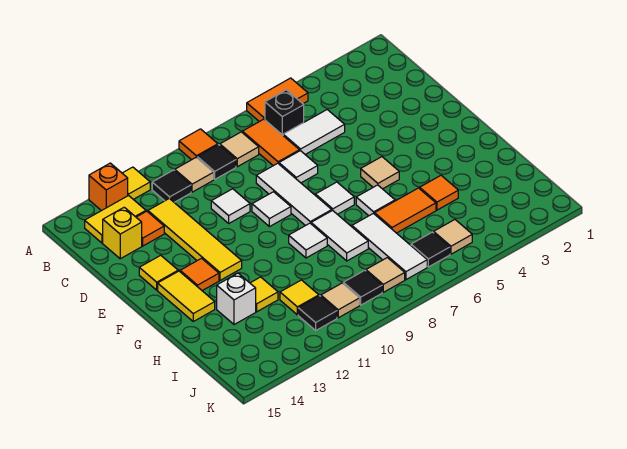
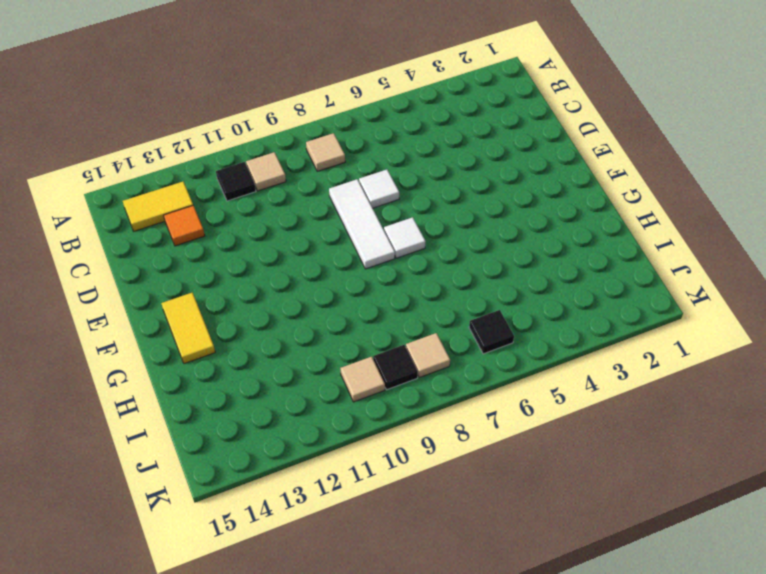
none -> orange 1x2 tile [247,78,308,122]
none -> orange 1x1 tile [179,129,218,160]
none -> yellow 1x1 tile [122,167,150,199]
none -> orange 1x1 brick [89,163,128,211]

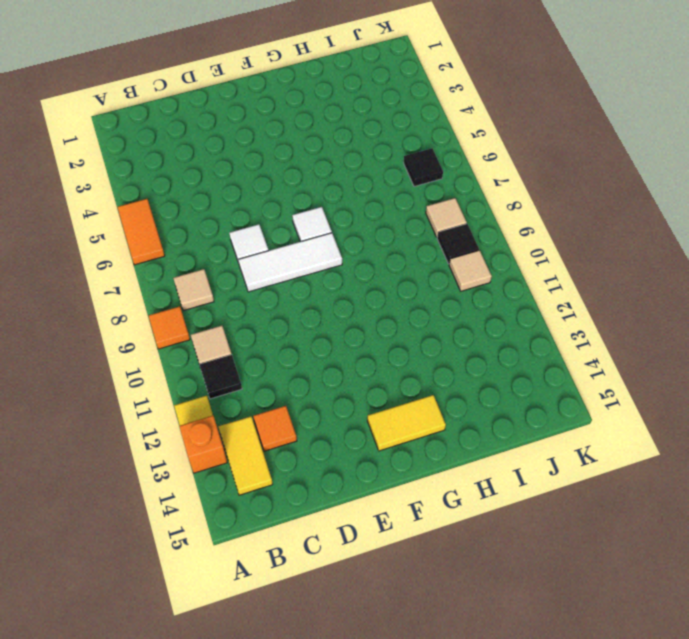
none -> black 1x1 brick [265,90,304,135]
none -> orange 1x2 tile [242,119,300,166]
none -> black 1x1 tile [197,145,236,179]
none -> white 1x2 tile [283,110,345,154]

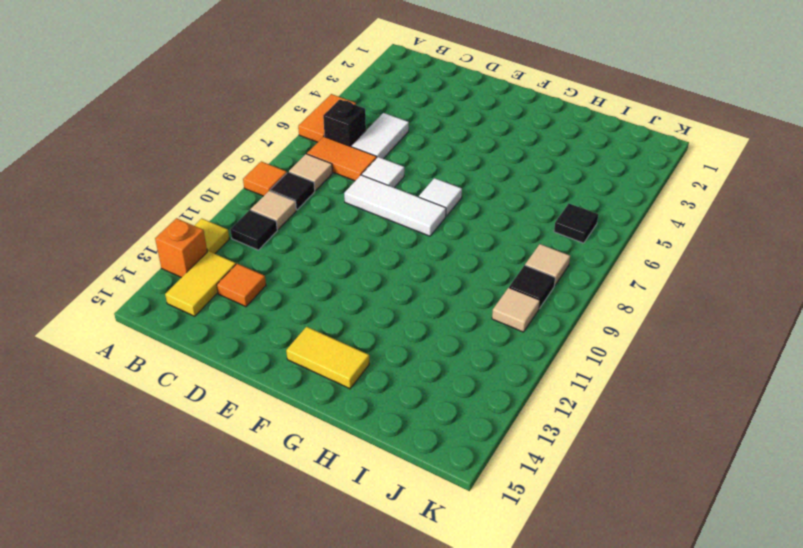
none -> yellow 1x4 tile [148,198,242,280]
none -> yellow 1x1 brick [103,207,142,259]
none -> white 1x1 tile [211,189,250,223]
none -> white 1x1 tile [252,192,291,227]

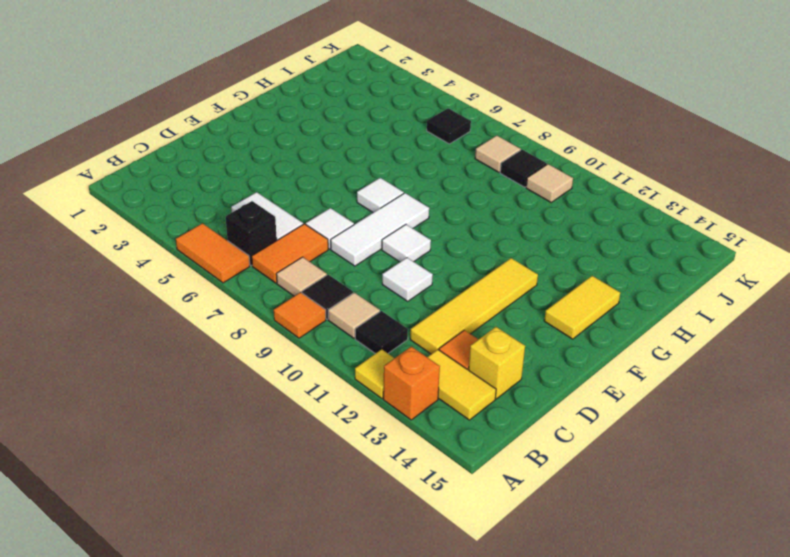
none -> yellow 1x1 tile [139,255,178,290]
none -> tan 1x1 tile [361,157,399,189]
none -> orange 1x1 tile [180,258,219,291]
none -> white 1x1 tile [356,185,395,216]

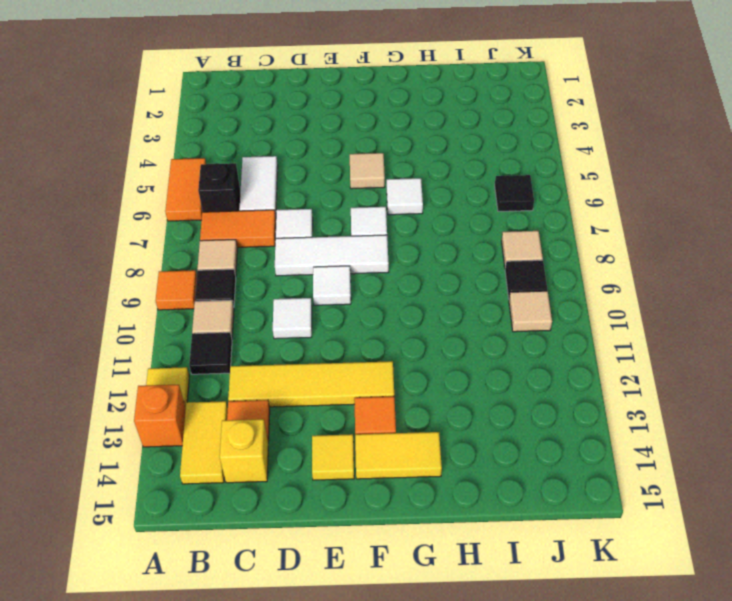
none -> white 1x2 tile [311,210,368,261]
none -> white 1x1 tile [289,223,327,258]
none -> orange 1x1 tile [420,176,458,210]
none -> orange 1x2 tile [375,188,436,233]

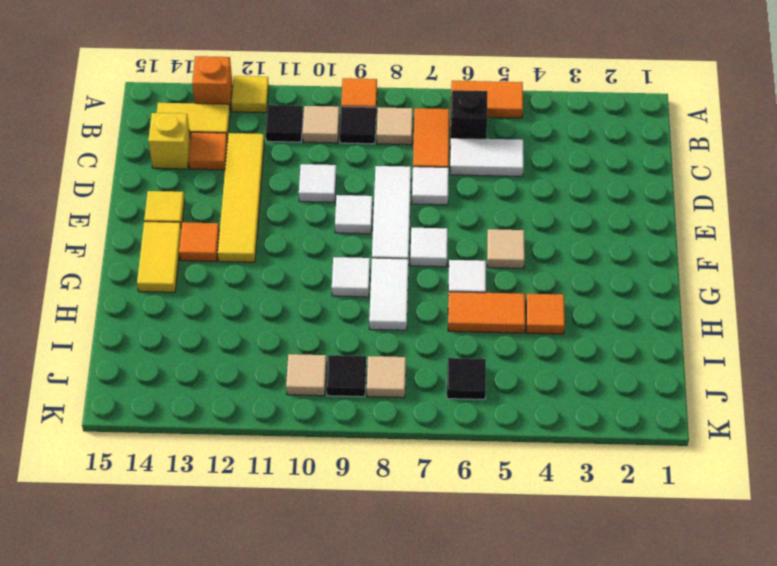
none -> white 1x3 tile [352,213,427,280]
none -> yellow 1x1 tile [250,277,278,312]
none -> white 1x1 brick [217,273,256,325]
none -> yellow 1x1 tile [280,280,319,315]

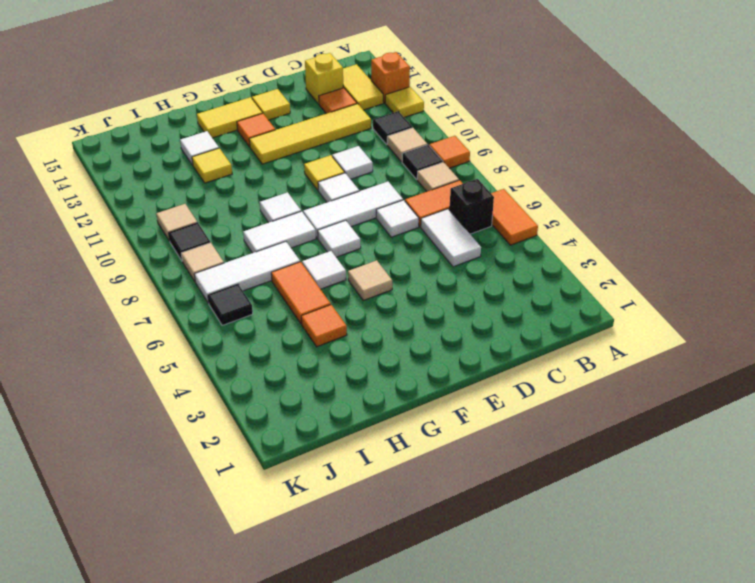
yellow 1x1 tile [304,155,345,190] -> yellow 1x1 tile moved to [280,280,319,315]
white 1x1 tile [180,131,219,165] -> white 1x1 brick [217,273,256,325]
none -> tan 1x1 tile [434,220,472,254]
none -> black 1x1 tile [298,296,337,330]

